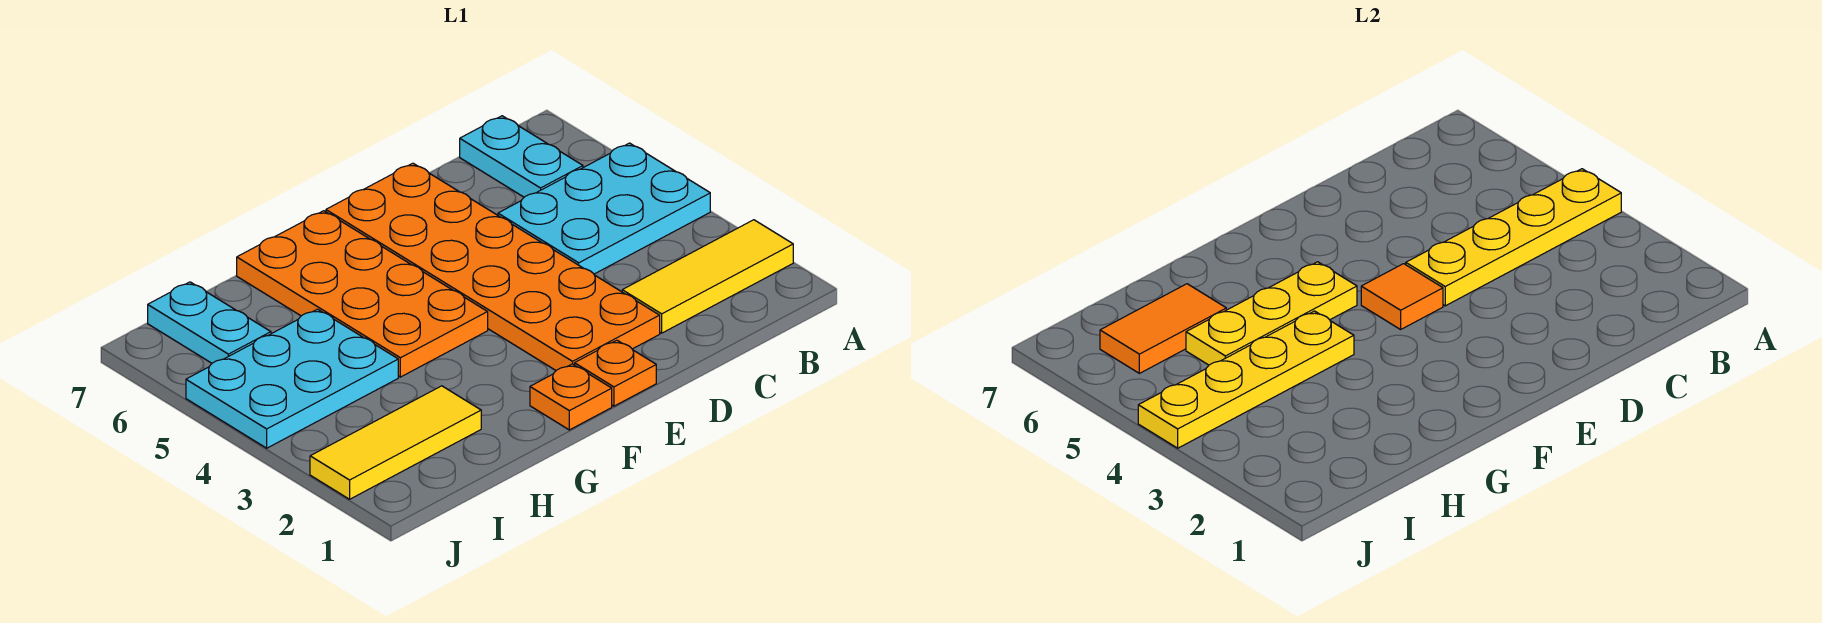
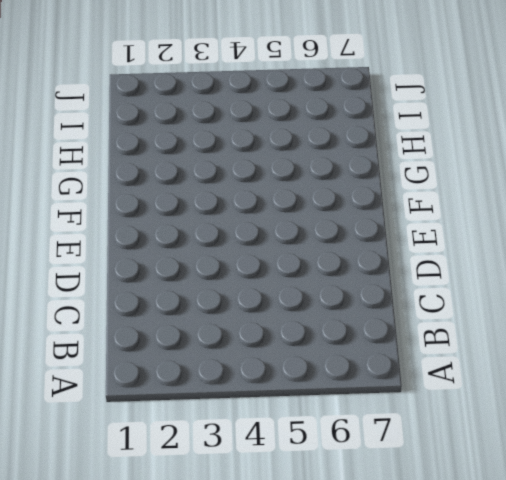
none -> yellow 1x3 tile [622,220,793,333]
none -> cyan 2x3 plate [498,143,710,274]
none -> cyan 1x2 plate [460,116,583,197]

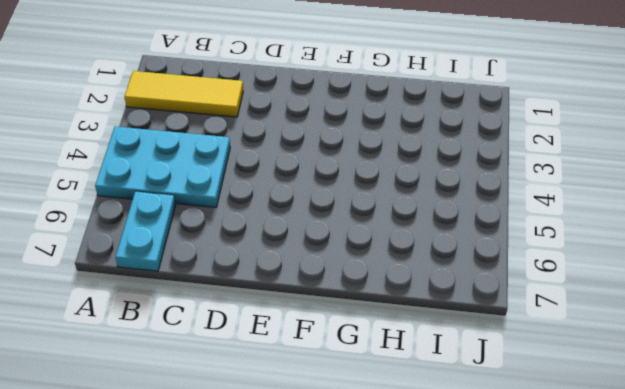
none -> orange 2x6 plate [326,163,660,370]
none -> orange 1x1 plate [575,340,656,406]
none -> orange 1x1 plate [530,364,612,430]

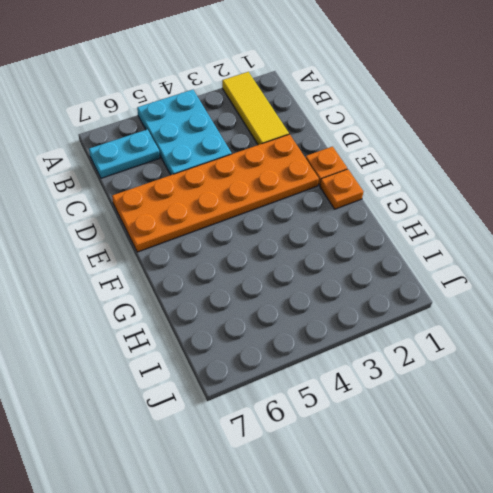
none -> orange 2x4 plate [237,211,488,377]
none -> yellow 1x3 tile [310,386,481,499]
none -> cyan 2x3 plate [186,309,398,448]

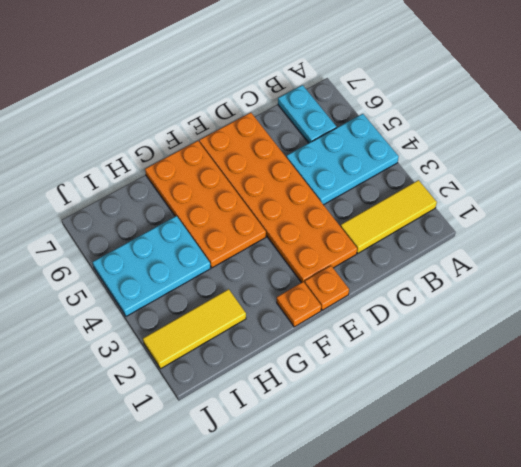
none -> cyan 1x2 plate [148,282,271,363]
none -> yellow 1x4 plate [1406,169,1621,306]
none -> orange 1x1 tile [1361,264,1443,329]

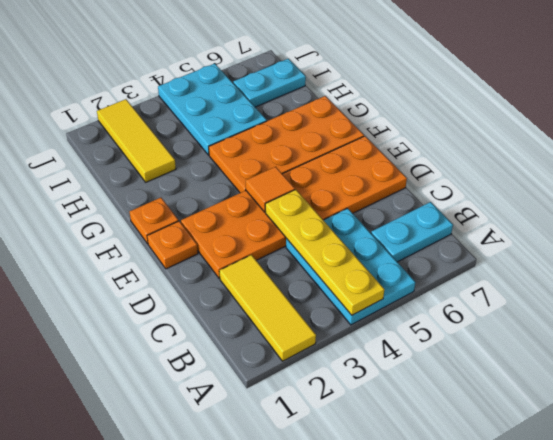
none -> yellow 1x3 plate [1186,262,1357,365]
none -> yellow 1x4 plate [1138,311,1354,448]
none -> orange 1x2 tile [1100,284,1226,373]

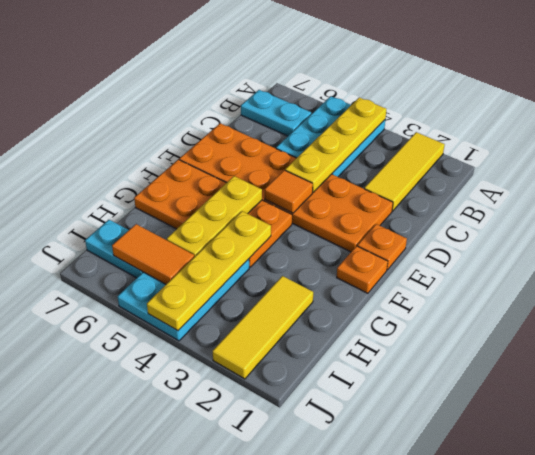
orange 1x2 tile [112,224,194,284] -> orange 1x2 tile turned to [1100,284,1226,373]

